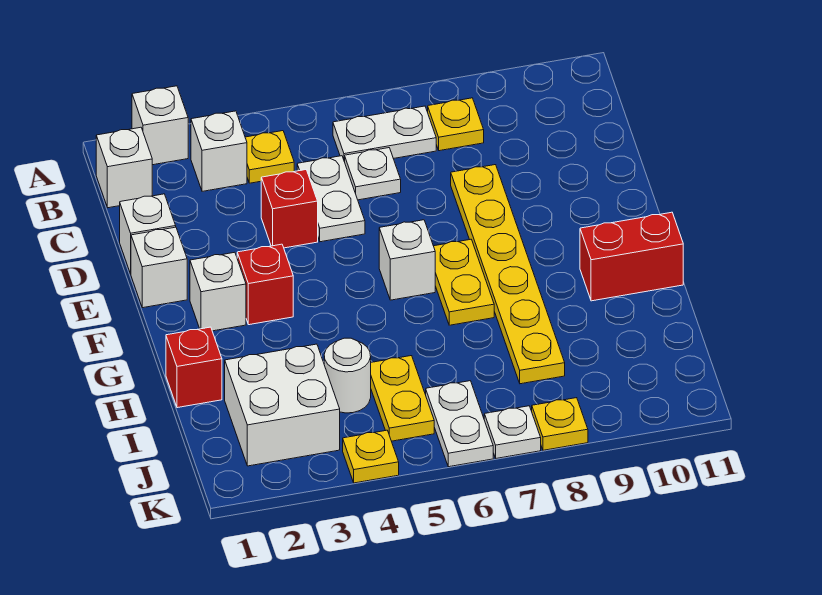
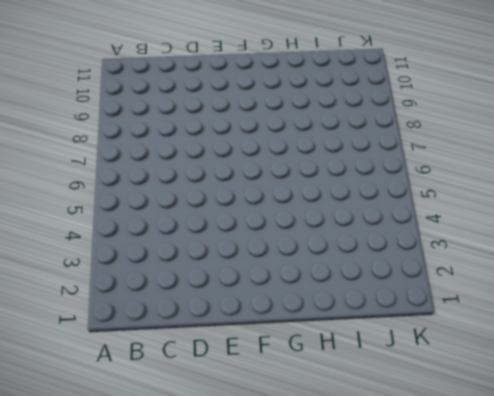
none -> white 1x1 brick [132,86,188,165]
none -> white 1x1 brick [96,127,152,208]
none -> white 1x1 brick [191,111,247,191]

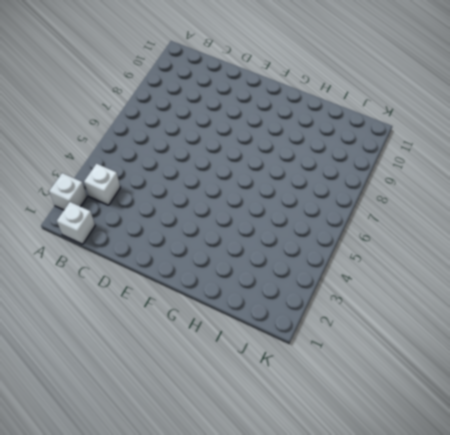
none -> yellow 1x1 plate [245,131,294,183]
none -> white 1x2 plate [333,106,436,162]
none -> yellow 1x1 plate [428,98,484,151]

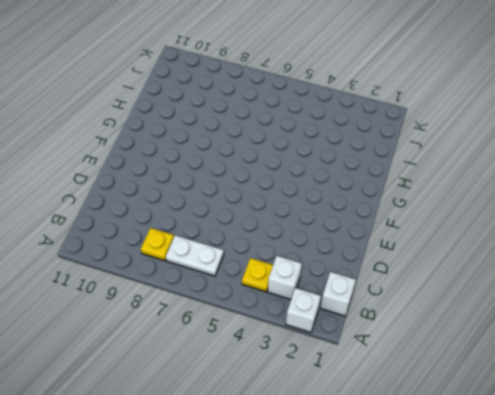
none -> white 1x2 plate [297,156,365,242]
none -> white 1x1 plate [345,148,401,200]
none -> white 1x1 brick [120,194,176,274]

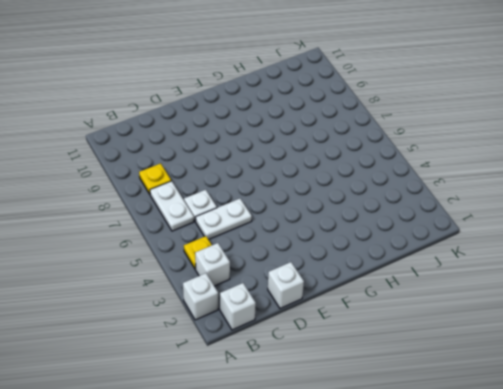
none -> red 1x1 brick [261,170,318,248]
none -> yellow 1x6 plate [451,165,565,384]
none -> white 1x1 brick [131,227,187,308]

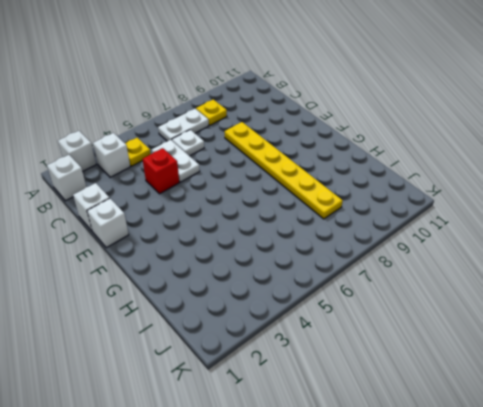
none -> white 1x1 brick [190,252,246,331]
none -> red 1x1 brick [237,244,293,325]
none -> white 1x1 brick [379,220,435,300]

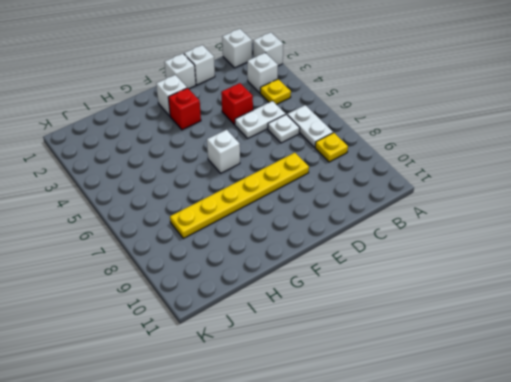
none -> yellow 1x2 plate [434,239,494,325]
none -> red 1x2 brick [580,212,683,301]
none -> red 1x1 brick [166,327,222,408]

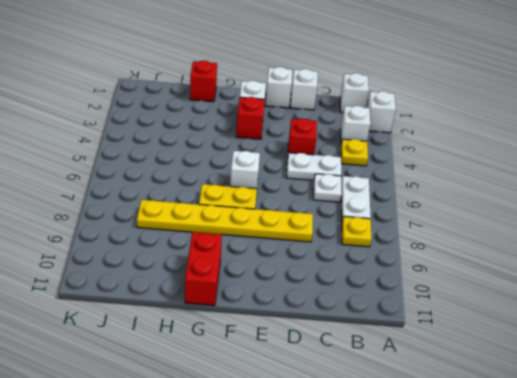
none -> white 2x2 brick [225,344,340,466]
none -> white 1x1 round brick [324,338,371,413]
none -> yellow 1x2 plate [371,356,434,441]

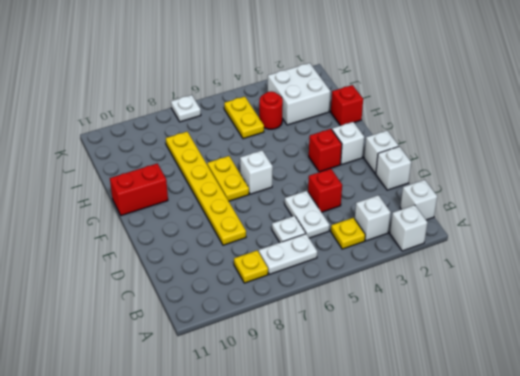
red 1x1 round brick [259,91,283,129] -> white 1x1 round brick [324,338,371,413]
none -> white 1x2 plate [426,381,493,467]
none -> yellow 1x1 plate [343,430,399,483]
none -> yellow 1x1 plate [532,398,588,450]

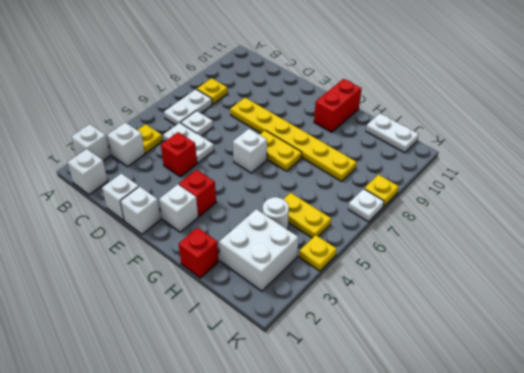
white 1x2 plate [366,113,419,153] -> white 1x2 plate moved to [426,381,493,467]

